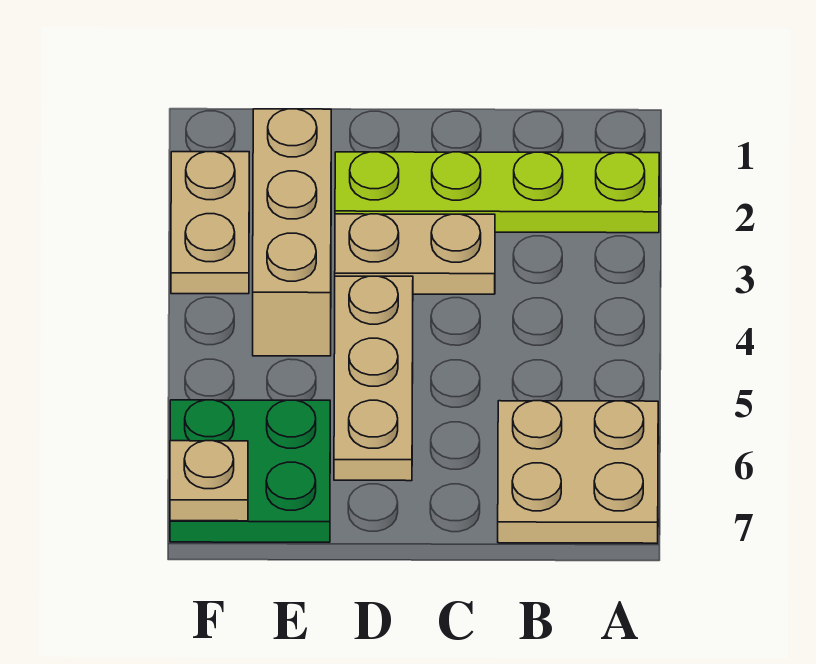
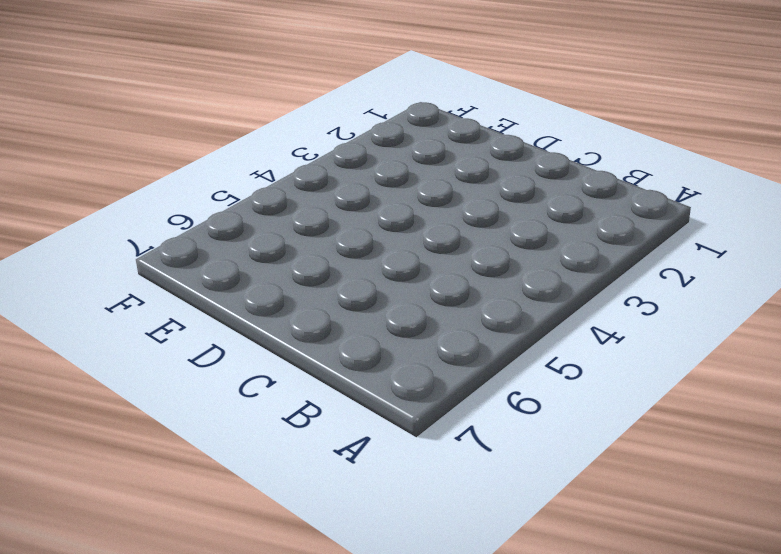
none -> lime 1x4 plate [335,152,659,233]
none -> tan 2x2 plate [498,401,658,543]

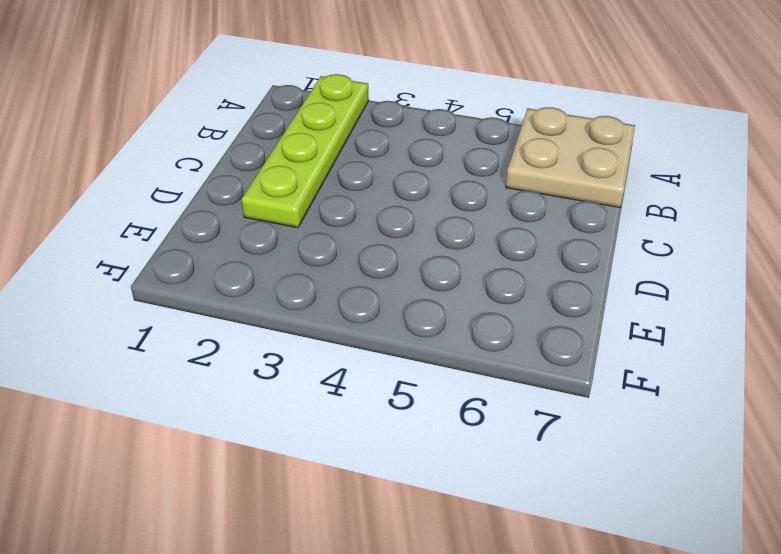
none -> tan 1x2 plate [335,214,495,294]
none -> tan 1x3 plate [334,276,413,481]

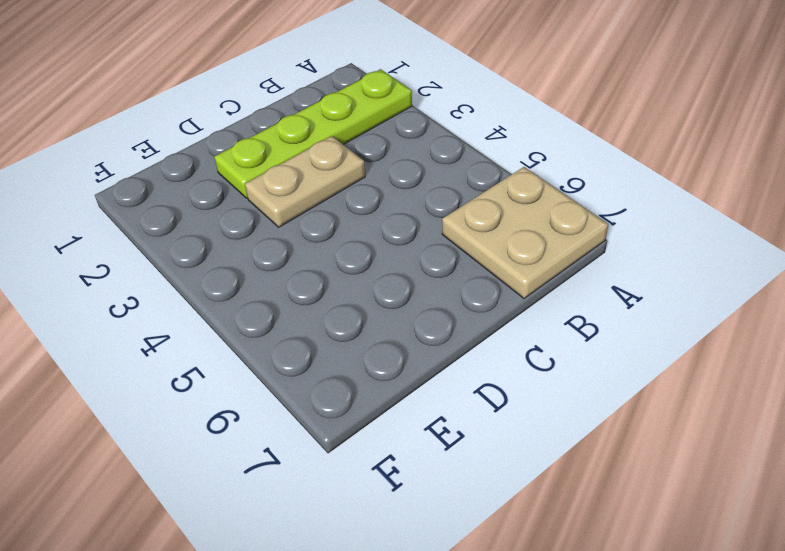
none -> tan 1x3 plate [334,276,413,481]
none -> tan 1x3 brick [253,109,331,356]

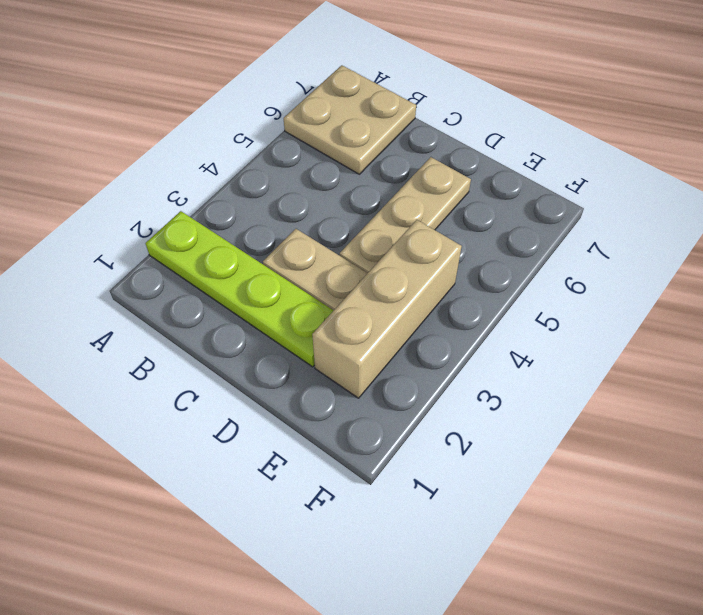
none -> green 2x2 plate [170,400,330,542]
none -> tan 1x2 plate [171,152,249,294]

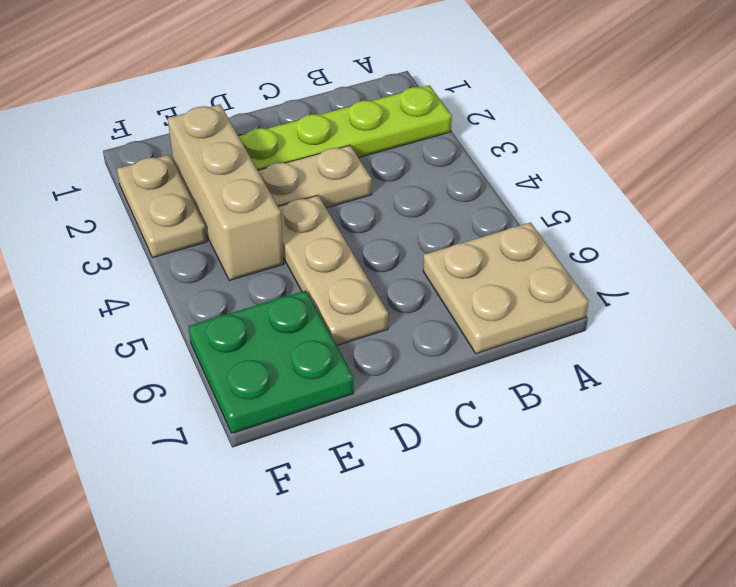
none -> tan 1x1 plate [170,441,248,521]

